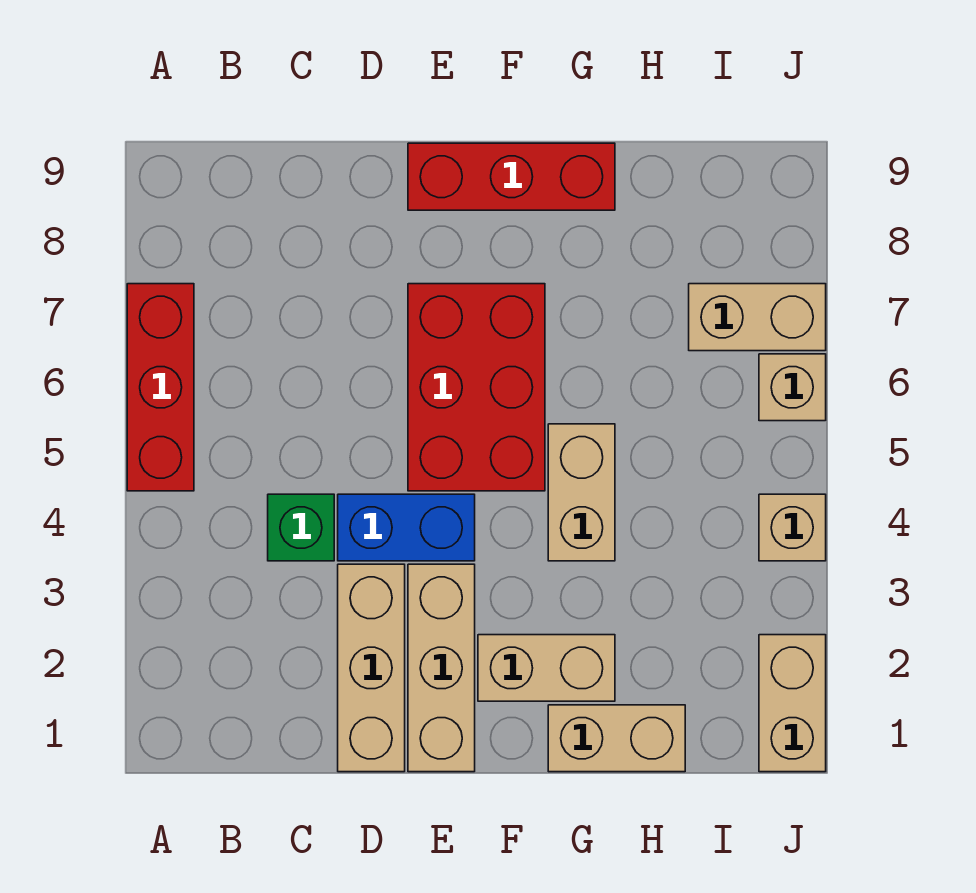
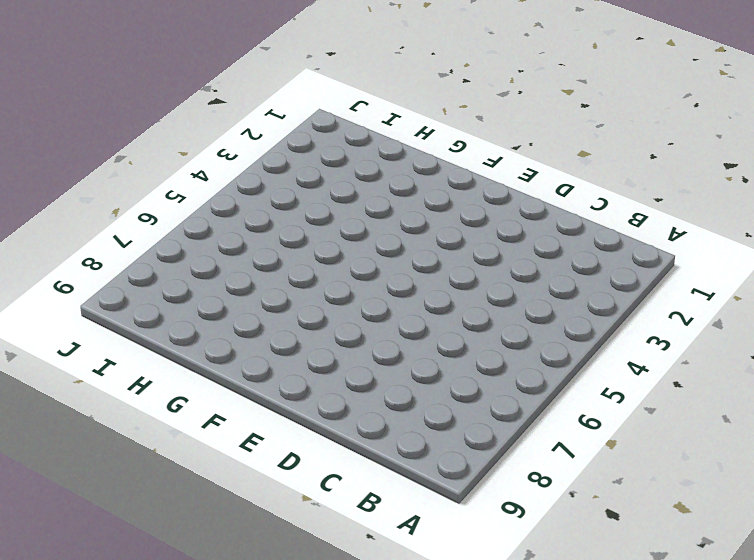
none -> red 1x3 brick [127,284,194,491]
none -> green 1x1 brick [268,494,334,561]
none -> tan 1x3 brick [338,564,405,772]

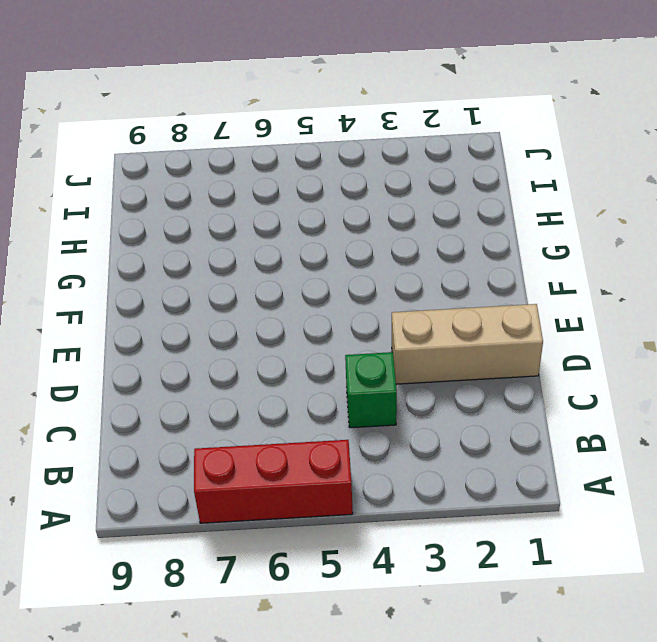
none -> blue 1x2 brick [338,494,475,561]
none -> tan 1x3 brick [408,564,475,772]
none -> red 2x3 brick [408,284,545,491]

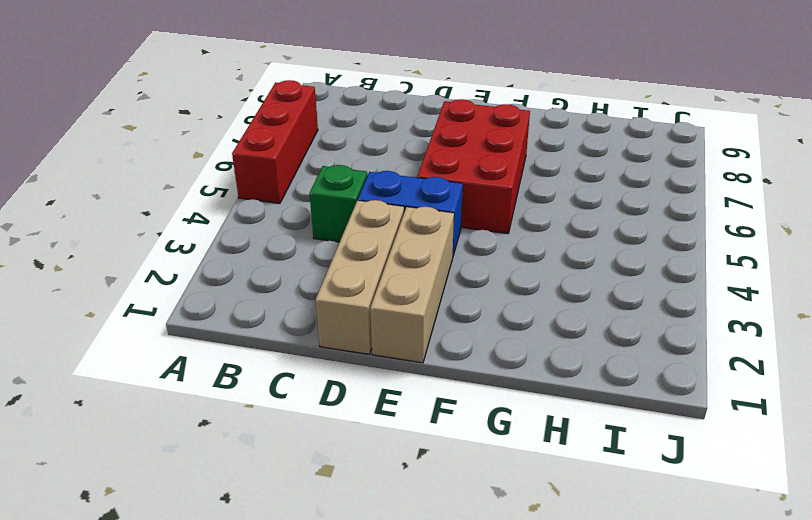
none -> red 1x3 brick [408,143,615,210]
none -> tan 1x2 brick [478,635,615,701]
none -> tan 1x2 brick [548,705,685,772]

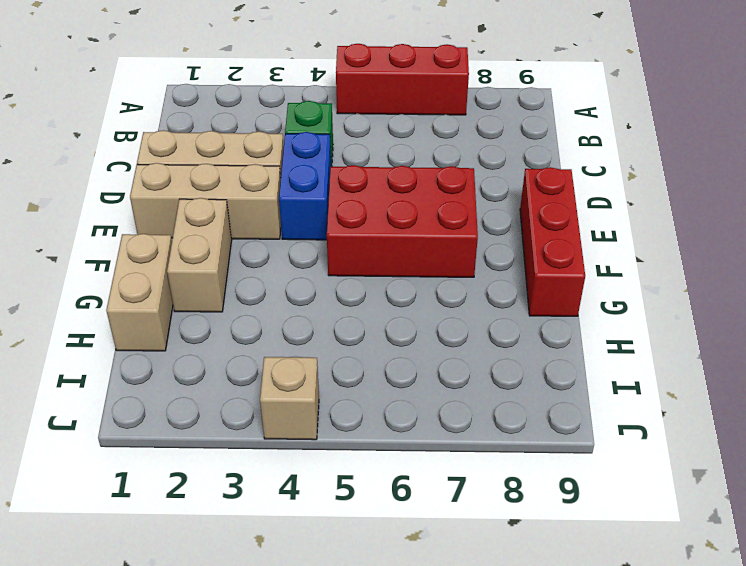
none -> tan 1x2 brick [548,424,615,561]
none -> tan 1x2 brick [689,284,826,351]
none -> tan 1x2 brick [759,635,826,772]

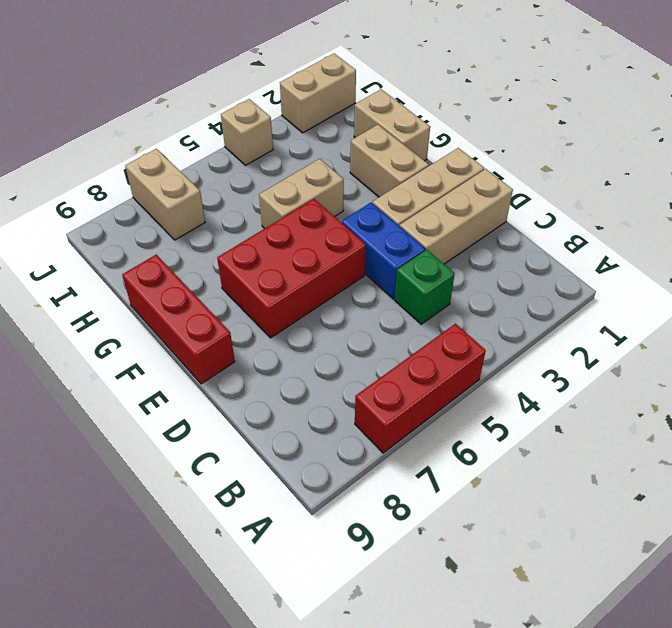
none -> tan 1x1 brick [759,354,826,421]

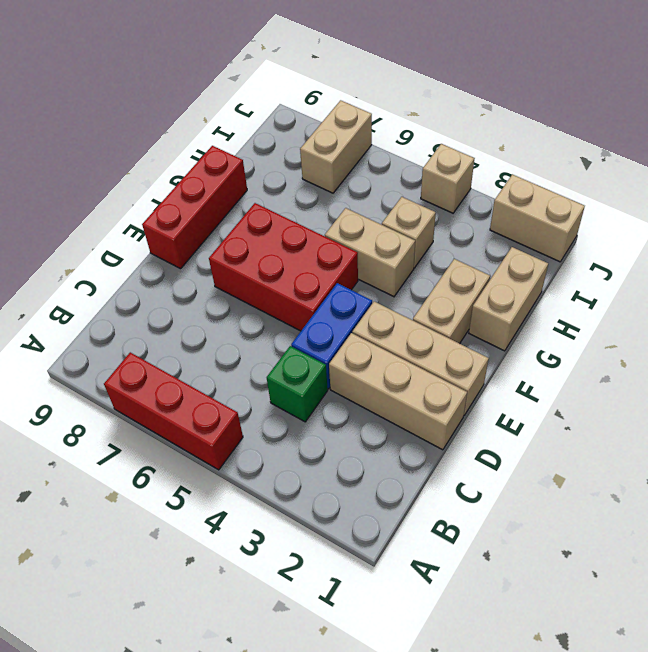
tan 1x1 brick [382,197,436,268] -> tan 1x1 brick moved to [759,354,826,421]

